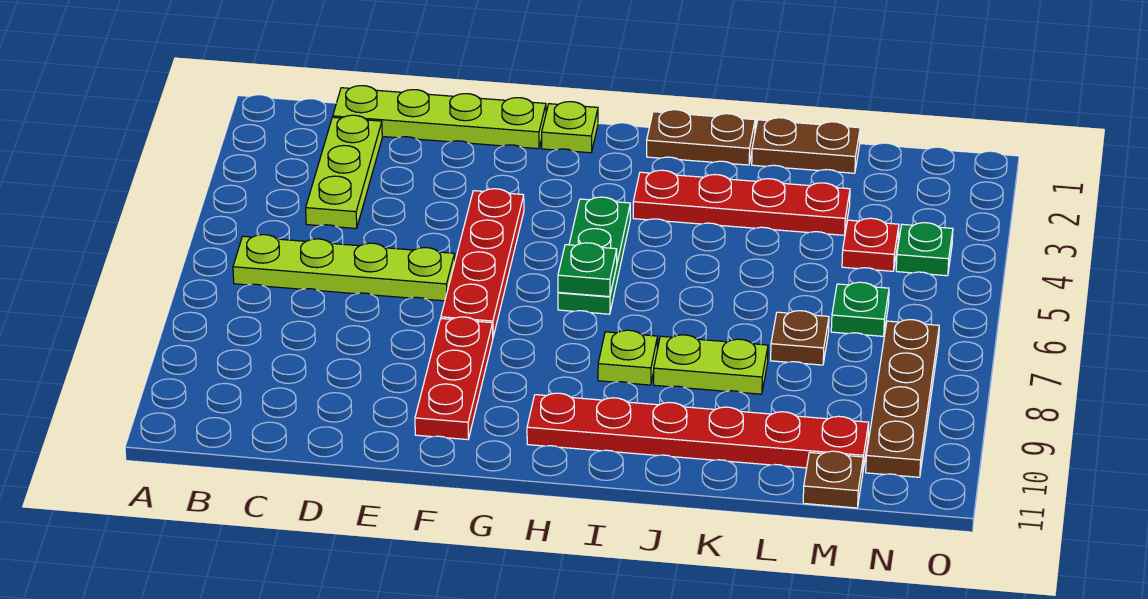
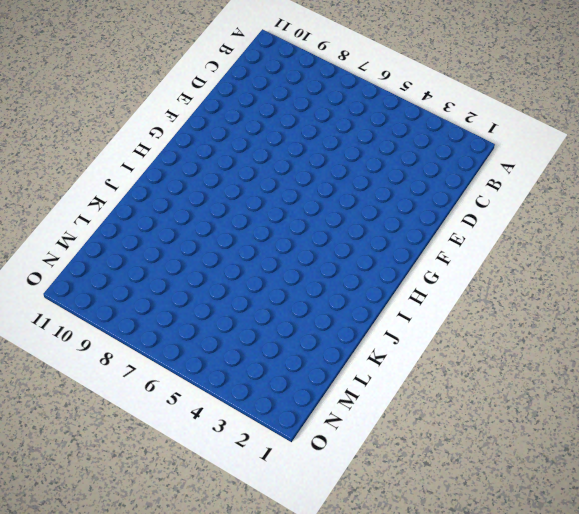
none -> lime 1x4 plate [233,235,455,301]
none -> lime 1x4 plate [333,86,546,149]
none -> lime 1x3 plate [306,115,382,229]

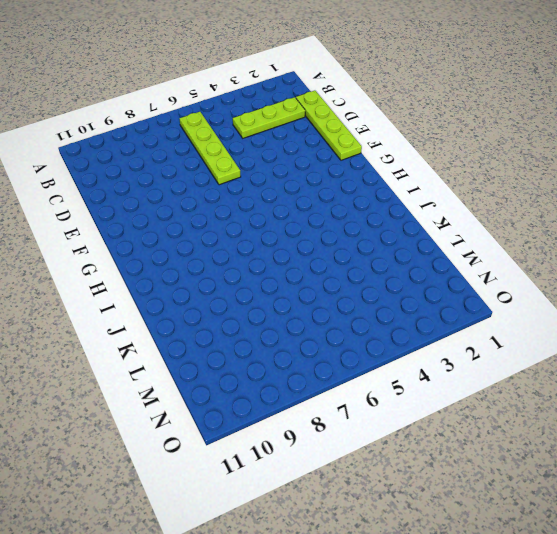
none -> red 1x4 plate [441,189,524,337]
none -> red 1x3 plate [415,317,493,440]
none -> lime 1x1 plate [542,102,598,153]

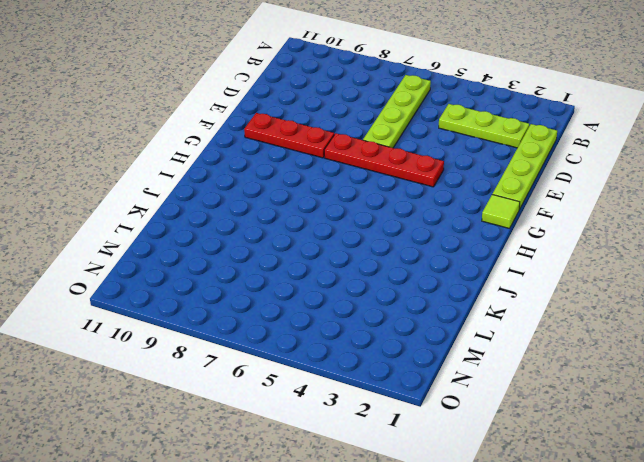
lime 1x1 tile [482,194,520,229] -> lime 1x1 plate [542,102,598,153]
none -> green 1x3 plate [558,197,630,314]
none -> red 1x6 plate [527,393,869,469]
none -> brown 1x2 plate [647,110,755,165]

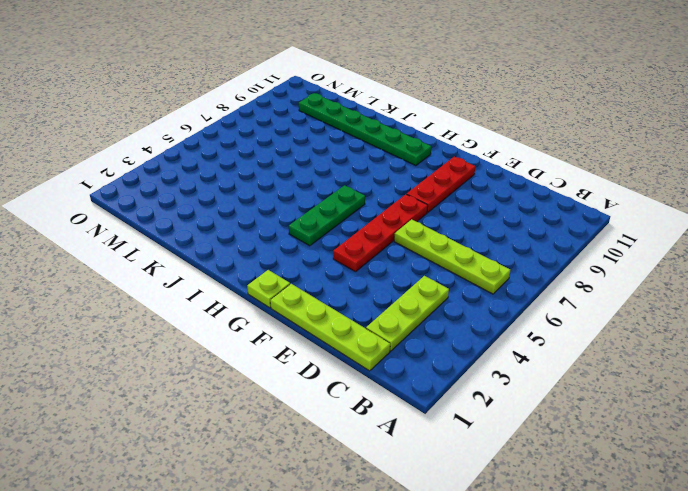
green 1x6 plate [299,93,431,166] -> red 1x6 plate [527,393,869,469]
none -> brown 1x2 plate [647,110,755,165]
none -> red 1x4 plate [633,170,850,235]
none -> lime 1x1 plate [598,330,658,385]

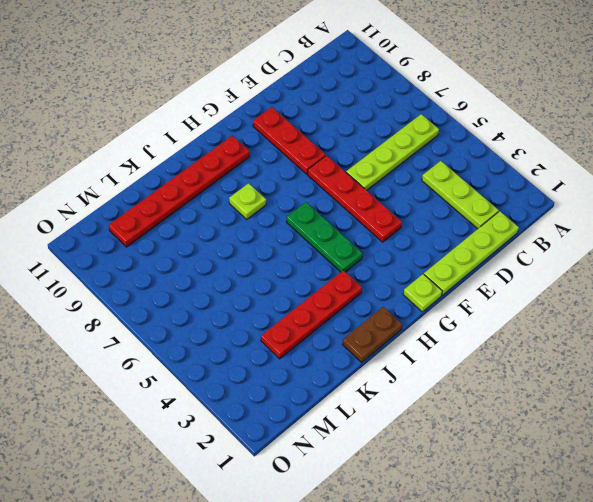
none -> lime 1x2 plate [654,335,768,394]
none -> brown 1x2 plate [752,118,860,173]
none -> brown 1x1 plate [771,311,829,365]

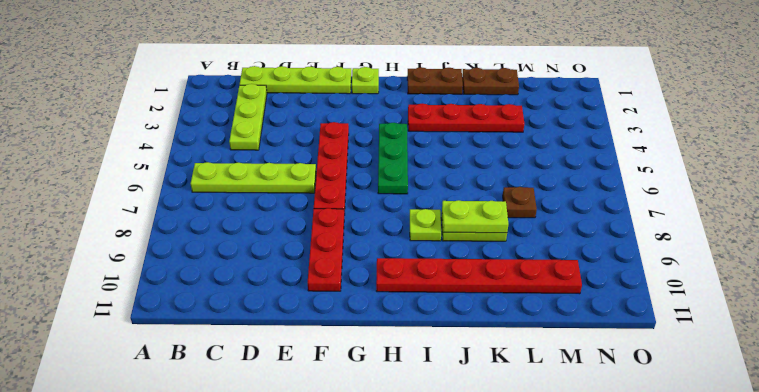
lime 1x2 plate [442,200,508,233] -> none
none -> red 1x1 plate [842,218,899,271]
none -> green 1x1 plate [831,282,889,336]
none -> brown 1x1 plate [803,451,863,508]

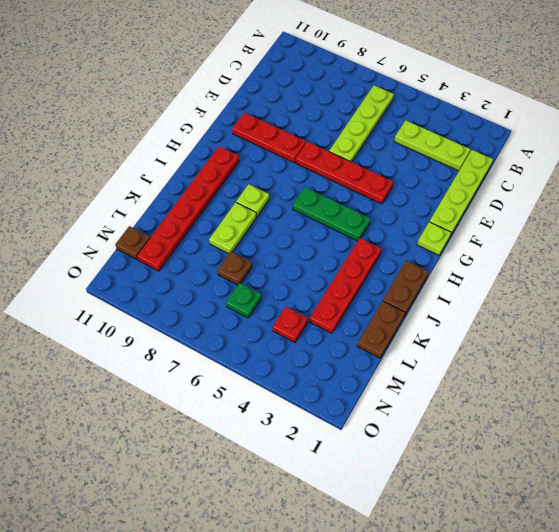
none -> green 1x1 plate [896,223,953,276]
none -> brown 1x4 plate [866,320,939,477]
none -> green 1x1 plate [558,243,617,297]

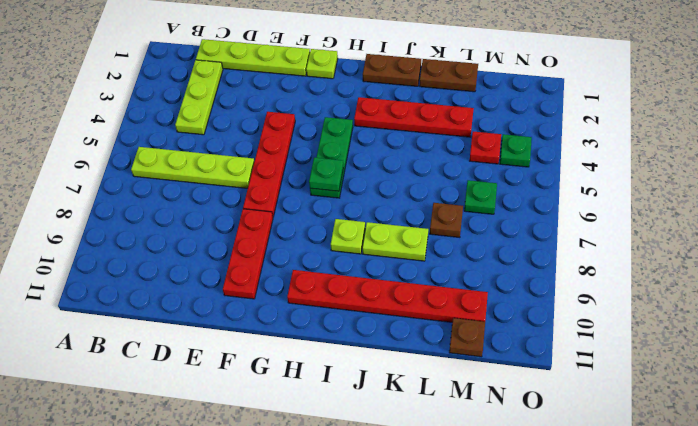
none -> brown 1x4 plate [866,320,939,477]

